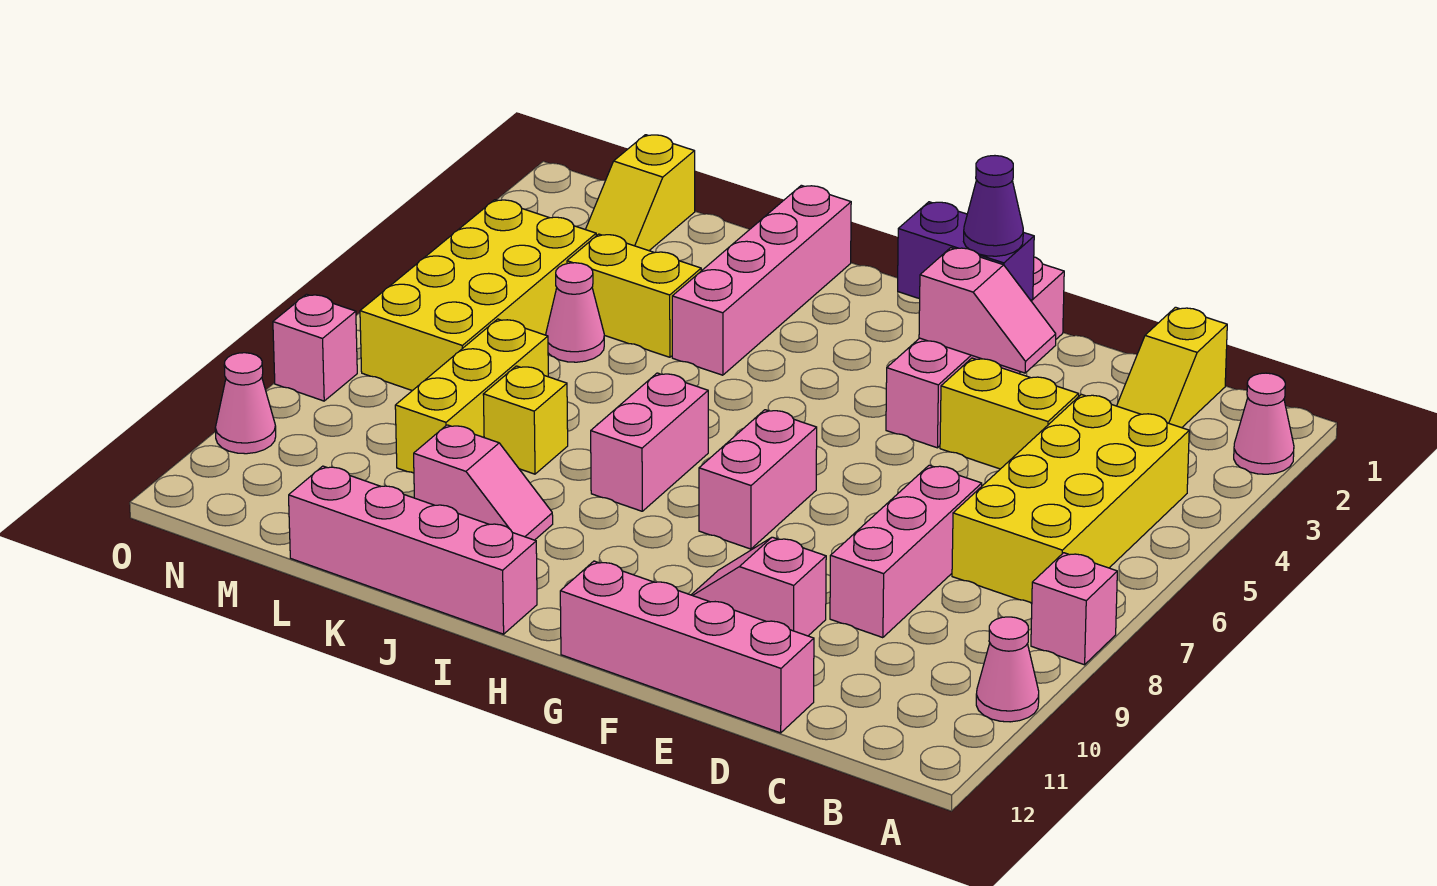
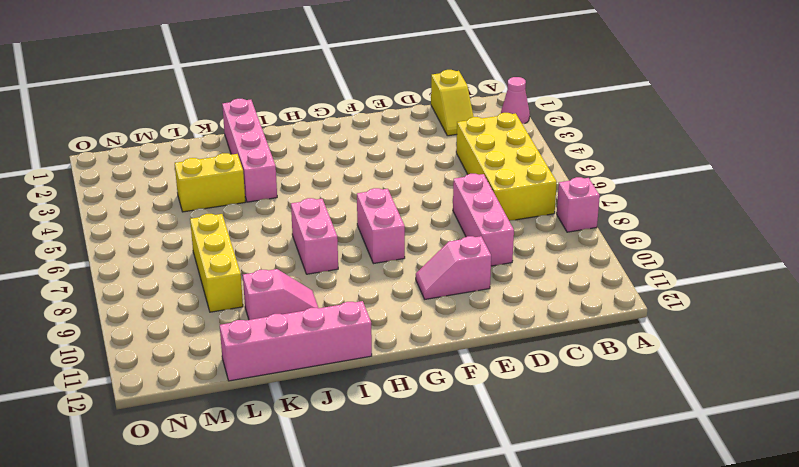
none -> pink 1x1 cone [976,617,1039,722]
none -> yellow 1x2 brick [940,358,1079,469]
none -> pink 1x4 brick [560,561,814,733]

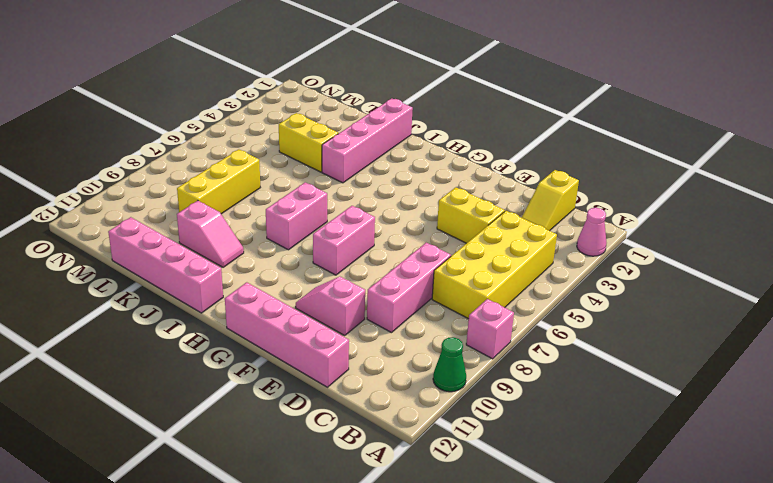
green 1x1 cone [433,337,466,392] -> pink 1x1 cone [976,617,1039,722]
none -> pink 1x4 brick [886,257,1064,448]
none -> yellow 1x1 brick [483,366,568,474]
none -> pink 1x1 cone [546,263,604,362]

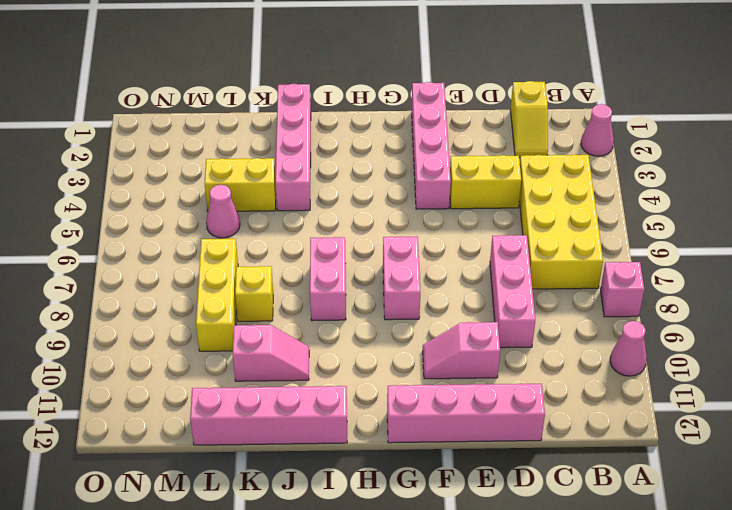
none -> yellow 1x2 slope [585,135,695,251]
none -> yellow 2x4 brick [360,200,596,391]
none -> pink 1x1 brick [273,294,357,401]

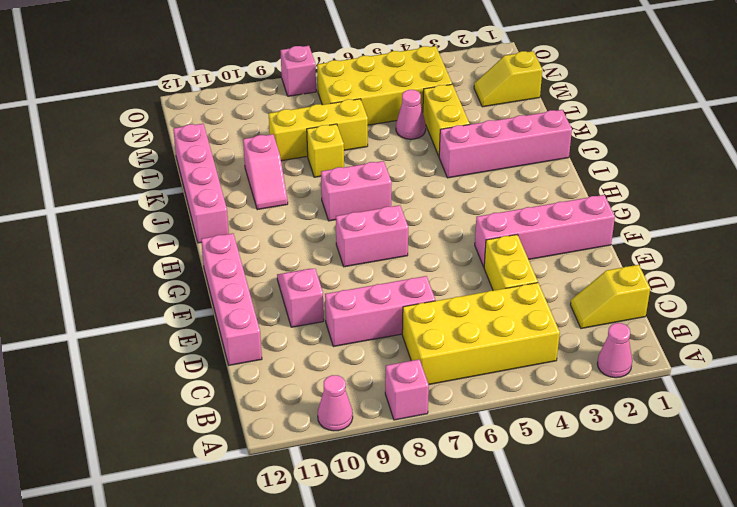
none -> pink 1x1 cone [215,353,276,454]
none -> pink 1x2 slope [919,248,1056,373]
none -> purple 1x2 brick [898,202,1034,300]

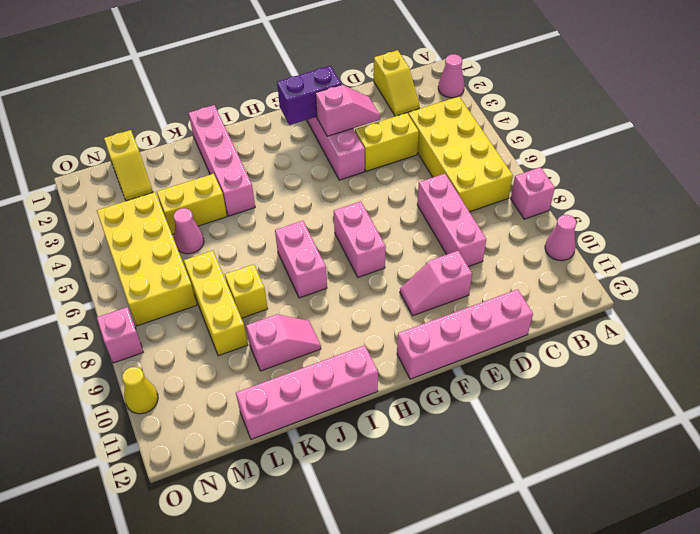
yellow 1x1 cone [122,367,158,414] -> pink 1x1 cone [215,353,276,454]
none -> purple 1x1 cone [964,156,1023,256]

